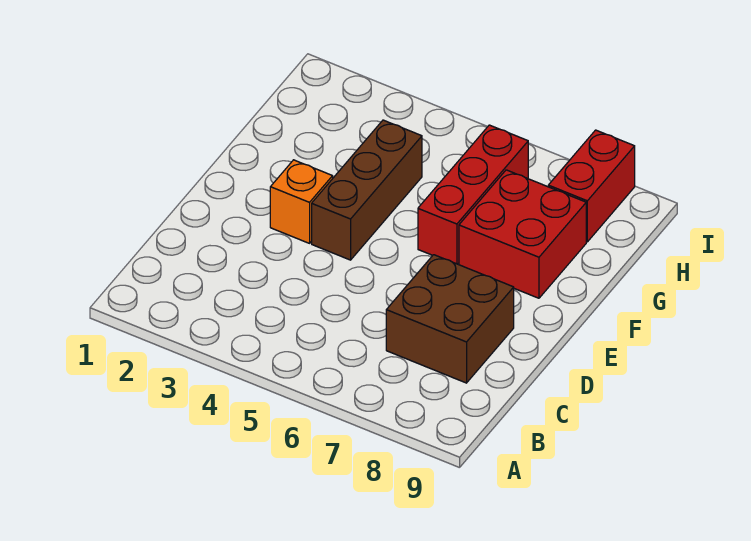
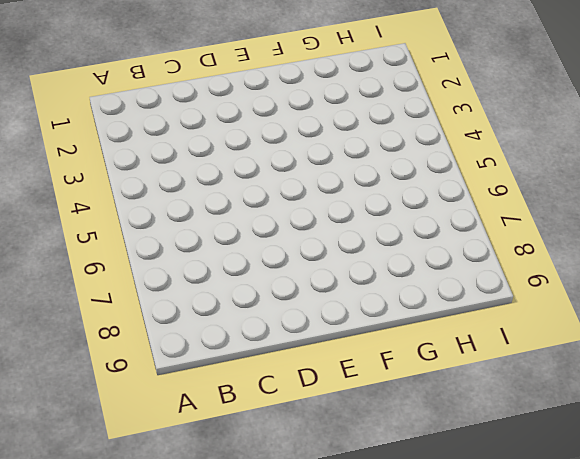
none -> brown 2x2 brick [386,255,514,383]
none -> orange 1x1 brick [270,160,333,243]

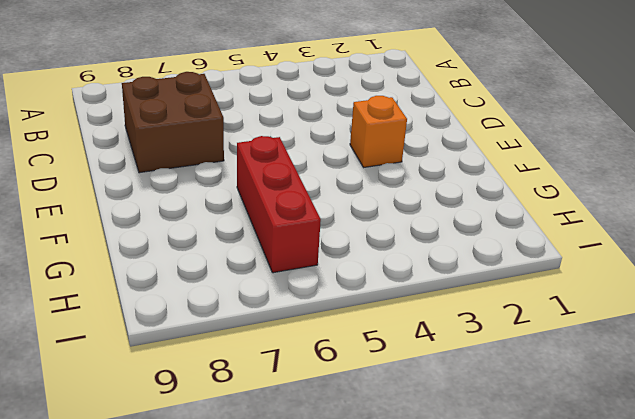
none -> brown 1x3 brick [312,120,422,260]
none -> red 2x2 brick [459,170,586,298]

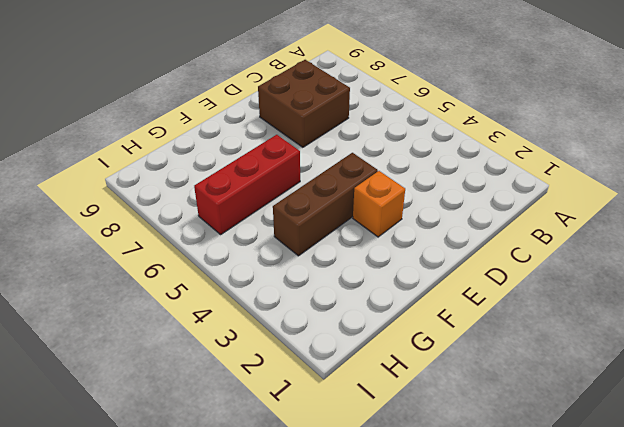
none -> red 2x2 brick [459,170,586,298]
none -> red 1x2 brick [548,130,635,242]

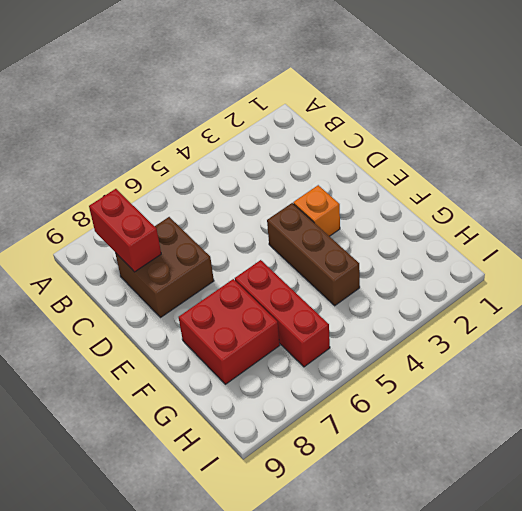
red 1x2 brick [89,189,161,272] -> red 1x2 brick moved to [548,130,635,242]

